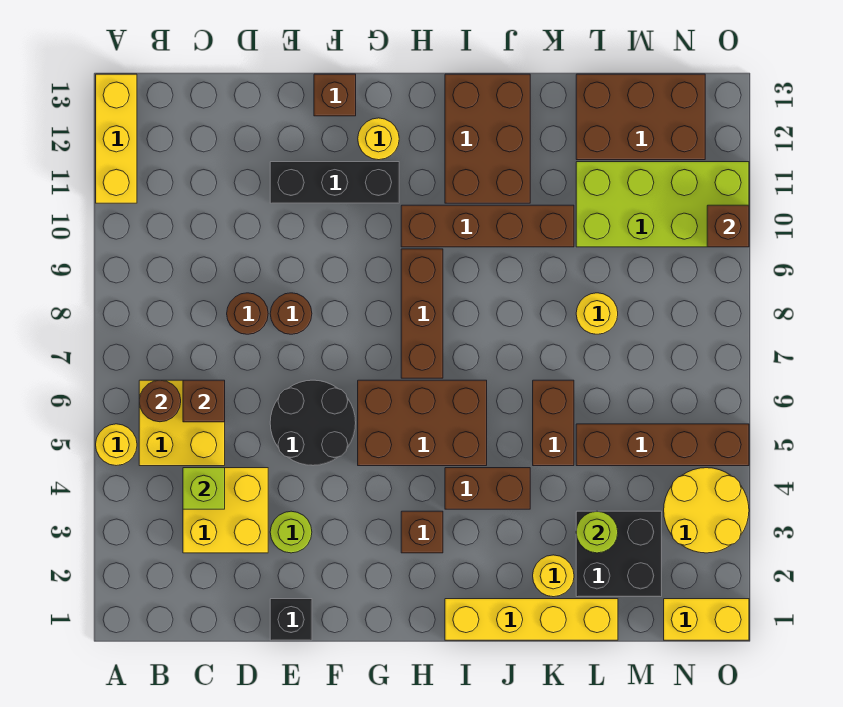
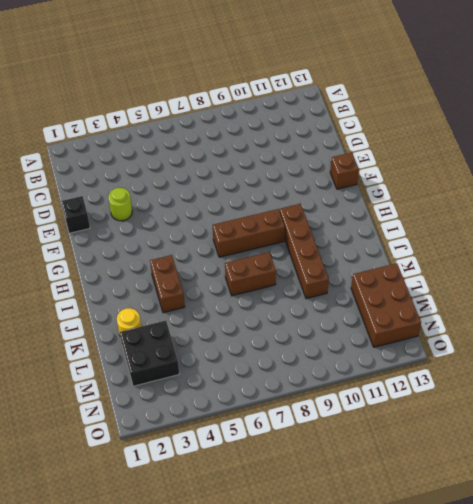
brown 1x2 brick [225,252,276,296] -> brown 1x2 brick moved to [533,380,574,466]
none -> yellow 1x1 round brick [96,424,137,466]
none -> yellow 1x3 brick [96,74,137,203]
none -> yellow 2x2 brick [139,380,225,466]
none -> yellow 2x2 brick [183,468,268,553]

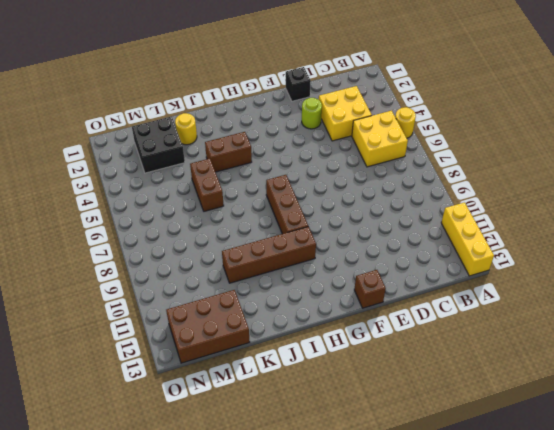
none -> brown 1x1 round brick [227,293,268,334]
none -> black 2x2 round brick [270,380,356,466]
none -> brown 1x1 round brick [270,293,312,334]
none -> black 1x3 brick [270,162,399,203]

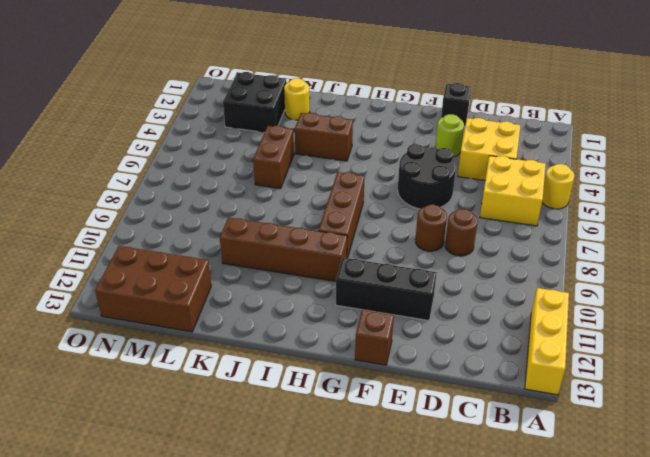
none -> brown 2x3 brick [358,380,487,466]
none -> yellow 1x1 round brick [358,118,399,160]
none -> brown 1x1 brick [401,511,443,553]
none -> yellow 1x4 brick [445,599,618,640]

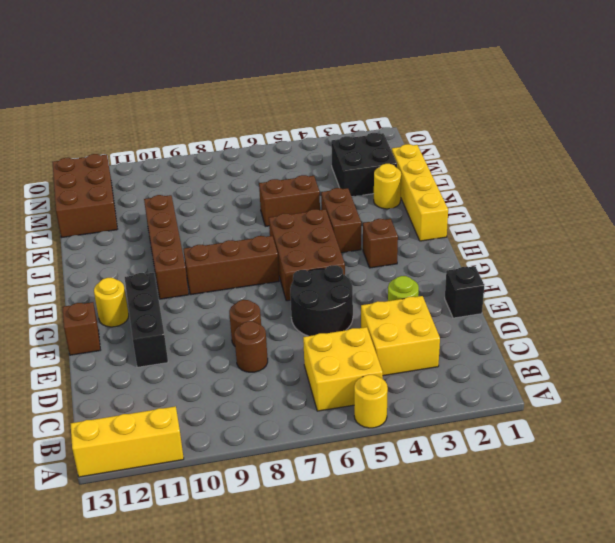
none -> brown 2x3 brick [445,74,530,203]
none -> brown 1x4 brick [576,424,749,466]
none -> yellow 1x1 round brick [576,293,618,334]
none -> lime 2x4 brick [576,162,749,247]

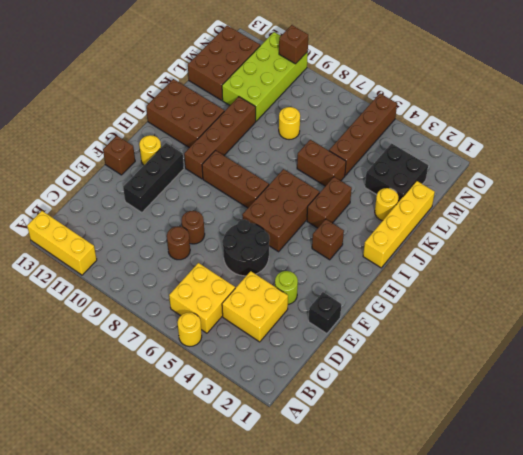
none -> yellow 1x2 brick [664,599,749,640]
none -> yellow 2x2 round brick [664,468,749,553]
none -> brown 1x1 round brick [139,380,181,422]
none -> lime 1x1 brick [183,468,225,509]

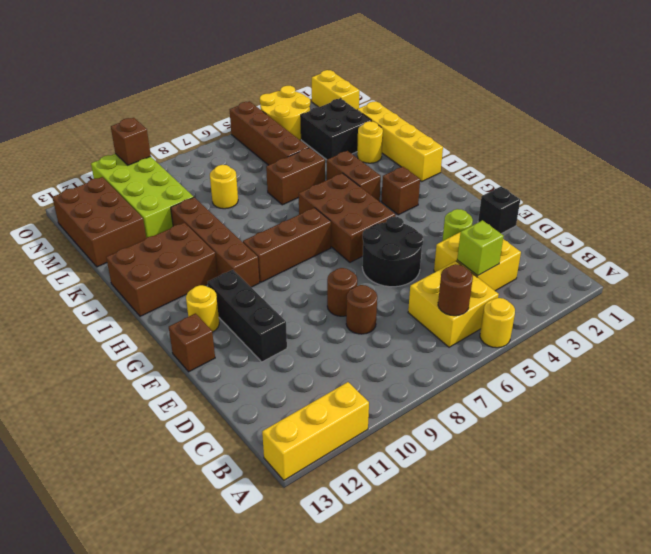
none -> brown 1x1 brick [183,380,225,422]
none -> lime 1x1 round brick [576,511,618,553]

